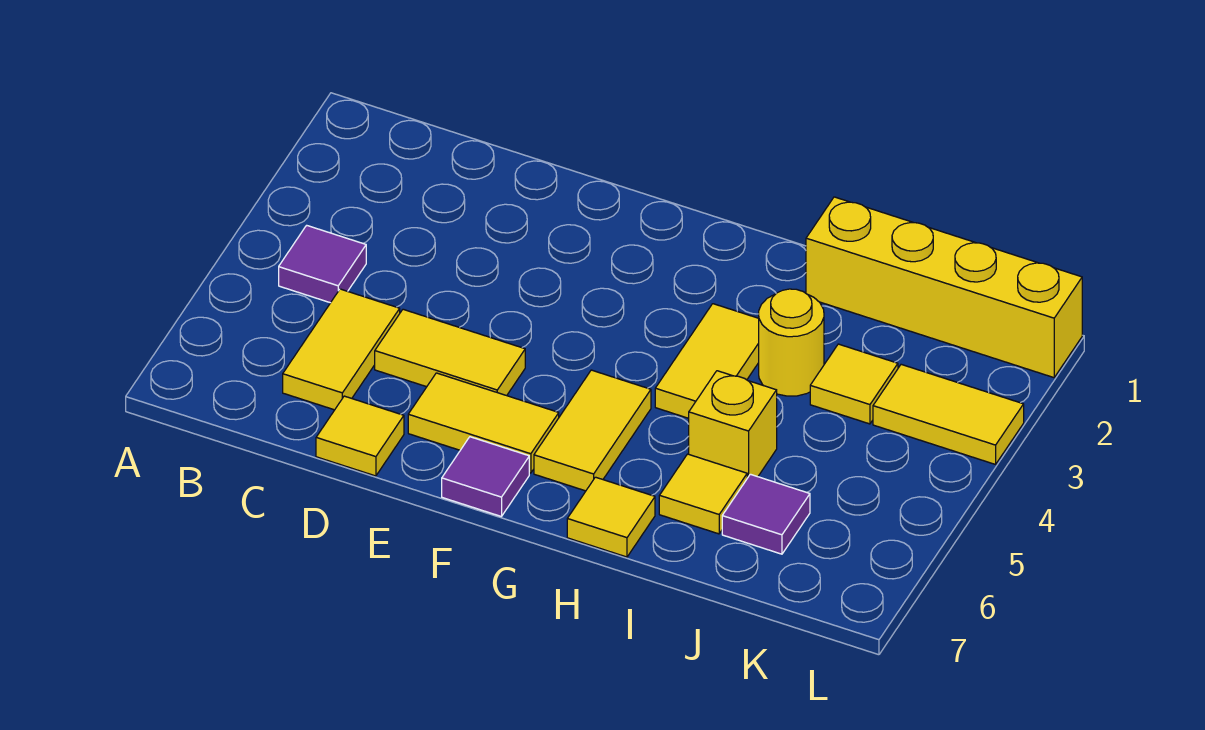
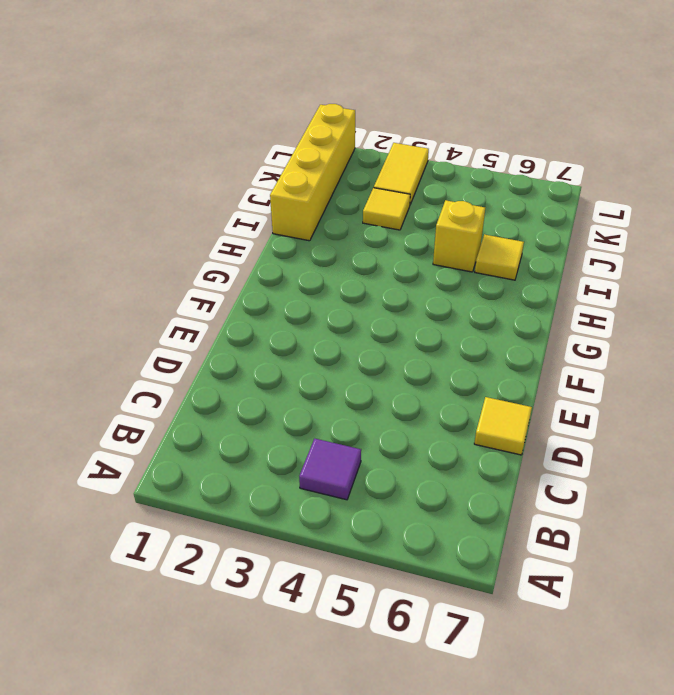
none -> yellow 1x2 tile [283,289,400,410]
none -> yellow 1x2 tile [375,309,525,396]
none -> yellow 1x2 tile [408,373,559,473]

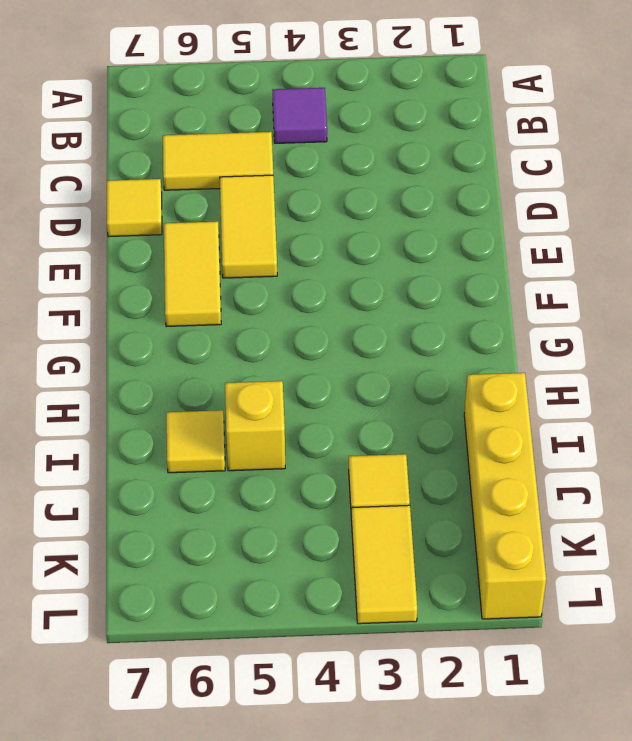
none -> purple 1x1 tile [442,437,529,517]
none -> yellow 1x2 tile [534,370,651,491]
none -> yellow 1x2 tile [655,304,759,418]

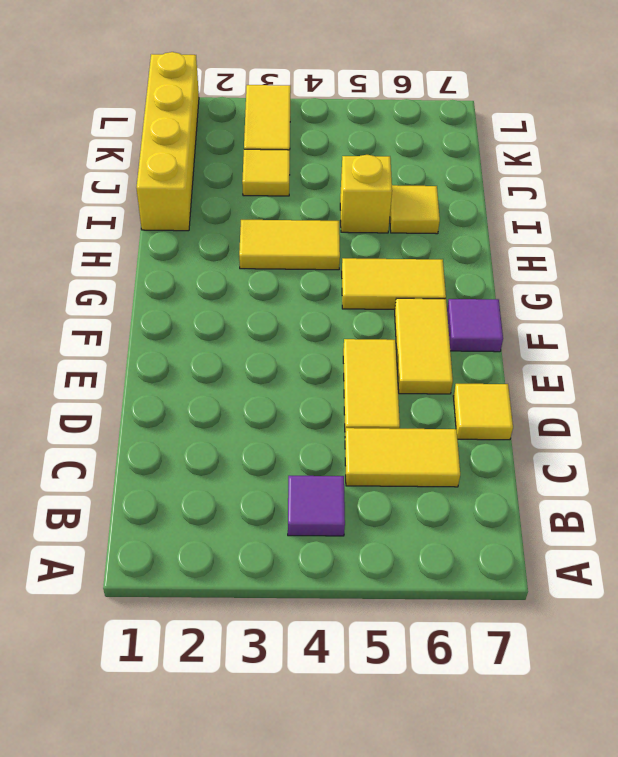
none -> yellow 1x1 tile [567,477,655,557]
none -> yellow 1x1 round brick [759,289,824,396]
none -> purple 1x1 tile [722,474,810,554]

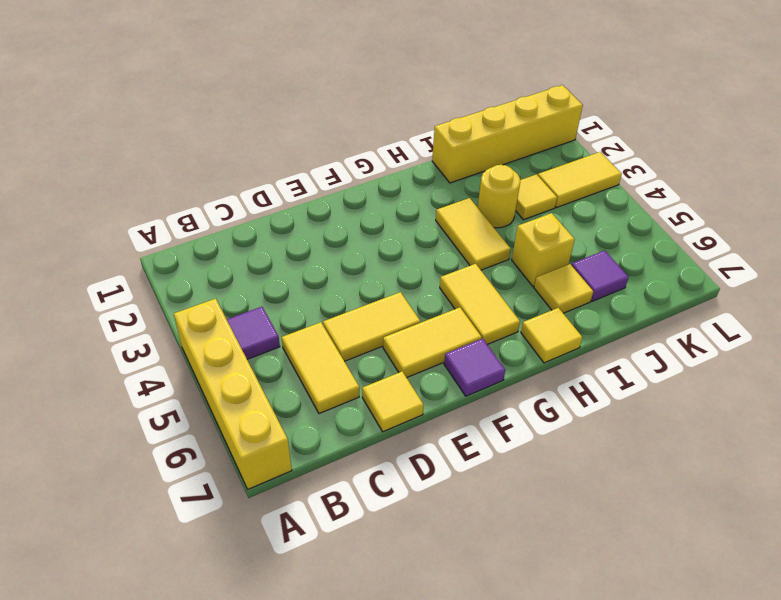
yellow 1x4 brick [174,299,292,489] -> none

